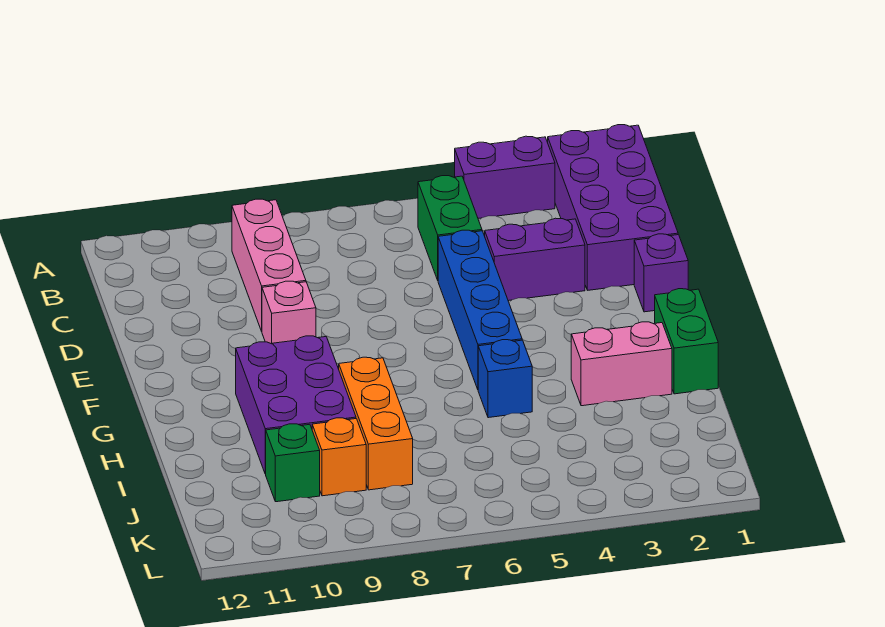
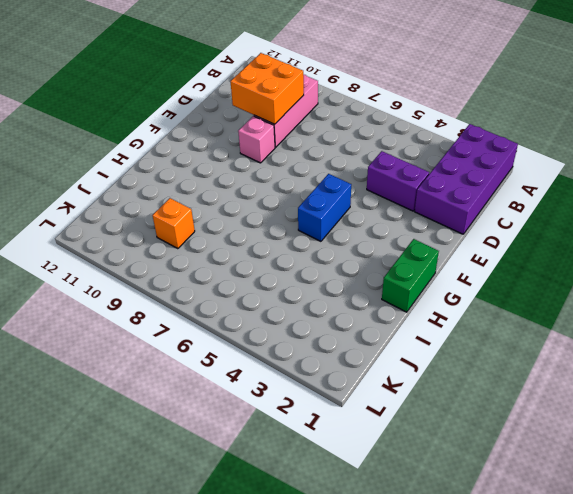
orange 2x2 brick [230,53,304,124] -> none
blue 1x2 brick [298,174,351,241] -> blue 1x4 brick [438,230,522,389]
none -> purple 1x2 brick [455,136,555,218]
none -> green 1x2 brick [418,176,482,280]
none -> purple 1x1 brick [634,234,688,312]

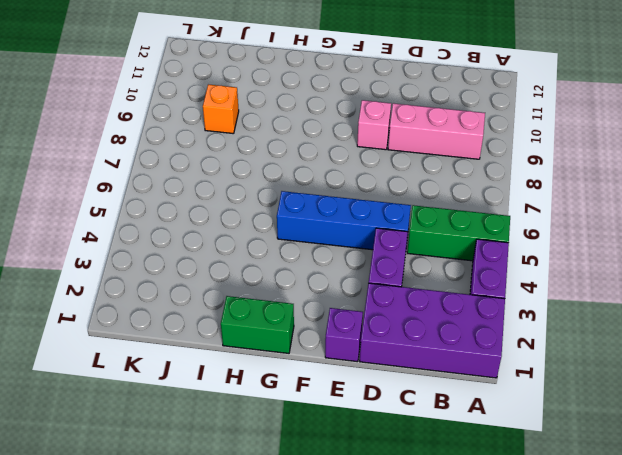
green 1x3 brick [407,205,510,261] -> green 1x2 brick [418,176,482,280]
none -> purple 2x3 brick [236,336,356,474]
none -> pink 1x2 brick [571,322,672,406]
none -> blue 1x1 brick [478,340,532,418]

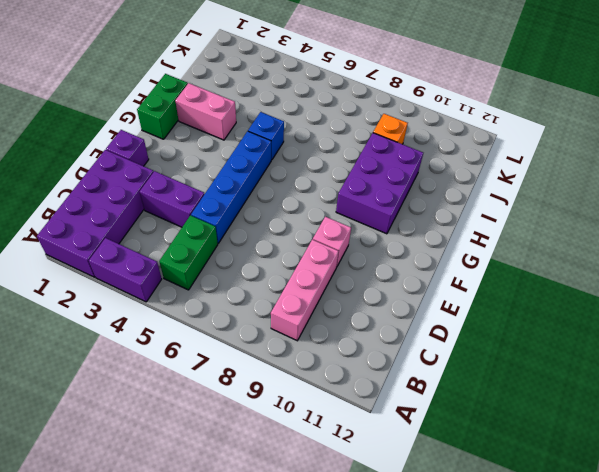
none -> orange 1x3 brick [339,357,413,490]
none -> green 1x1 brick [266,424,320,502]

